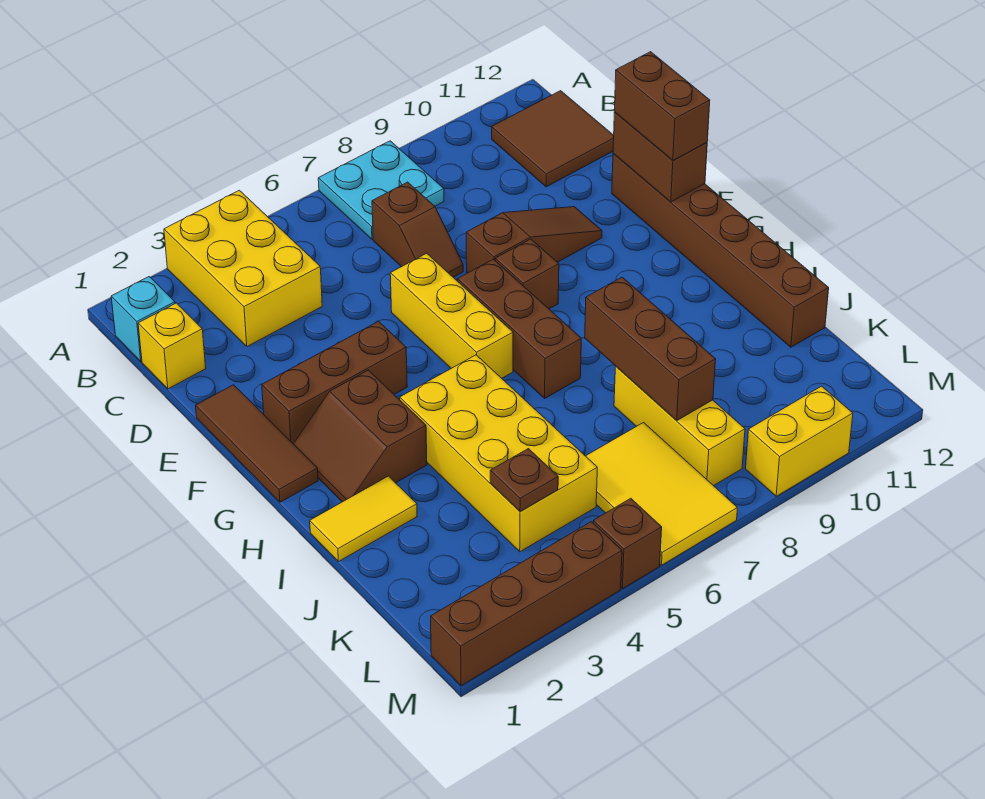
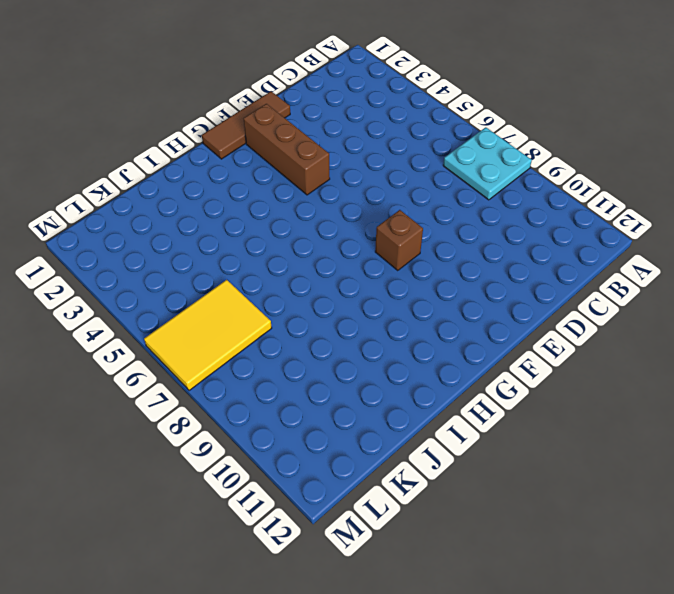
none -> yellow 2x3 brick [164,190,322,347]
none -> cyan 1x1 brick [111,277,175,361]
none -> brown 2x2 tile [492,91,614,187]

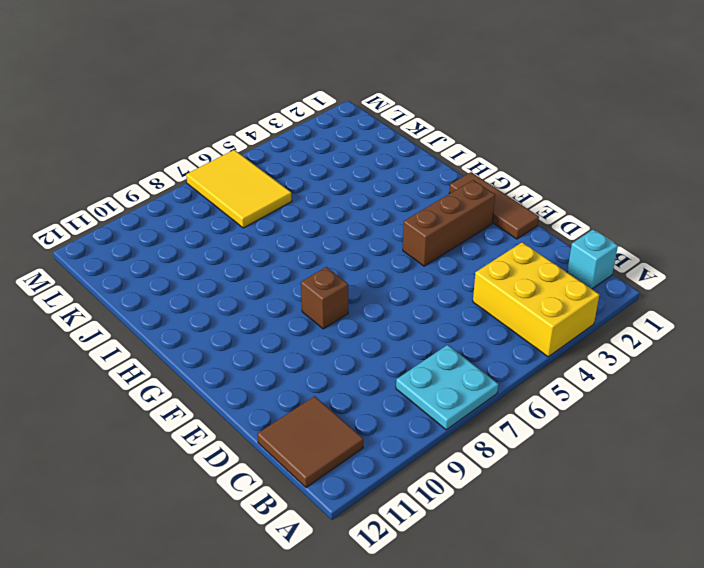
none -> yellow 1x1 brick [138,303,206,389]
none -> brown 1x2 slope [372,182,463,277]
none -> yellow 1x3 brick [390,253,513,378]

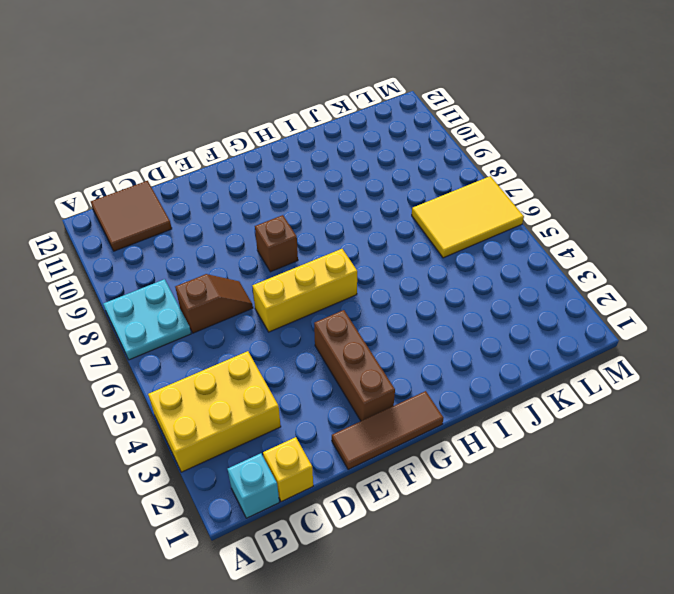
none -> brown 1x3 slope [466,207,602,273]
none -> brown 1x6 brick [612,154,829,347]
none -> brown 1x3 brick [457,259,581,398]

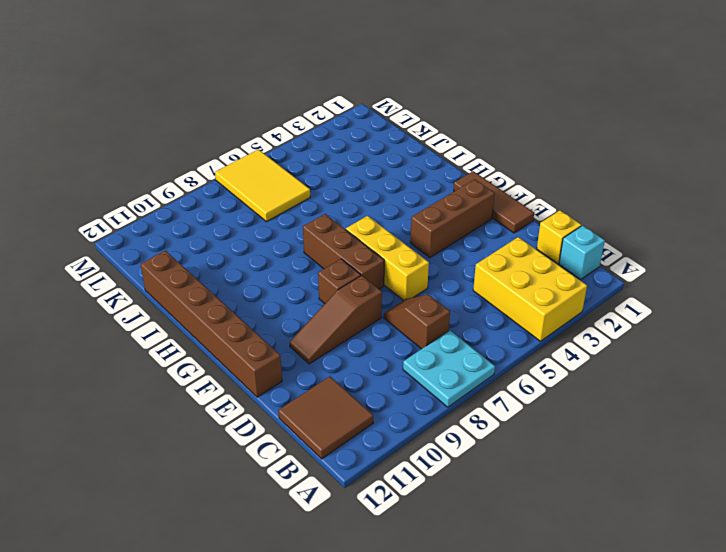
none -> brown 2x2 slope [294,370,427,502]
none -> yellow 2x4 brick [400,355,597,552]
none -> yellow 1x2 tile [310,476,417,562]

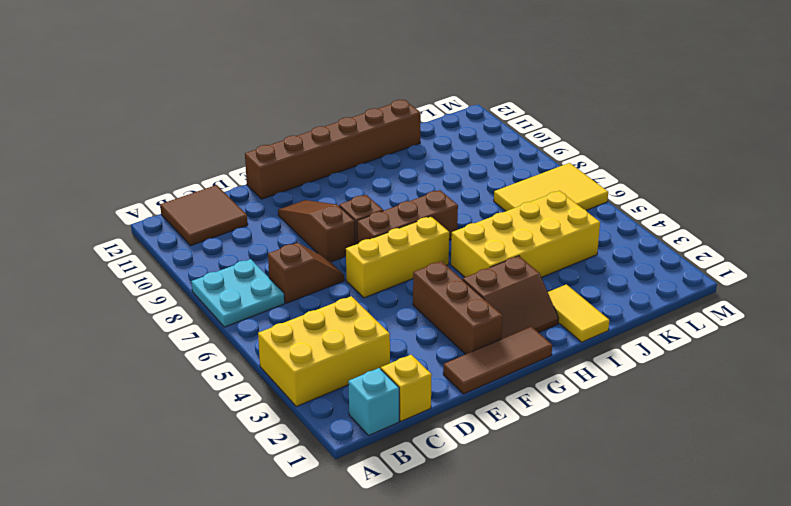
none -> yellow 1x3 brick [614,367,745,486]
none -> brown 1x4 brick [431,522,622,686]
none -> brown 1x1 brick [593,498,662,589]

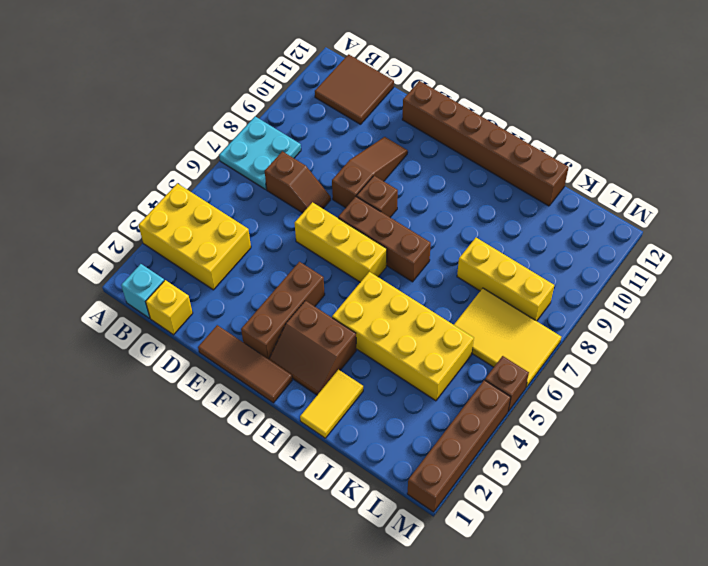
none -> yellow 1x2 brick [746,386,853,496]
none -> brown 1x2 brick [613,112,707,202]
none -> brown 1x3 brick [585,277,716,421]

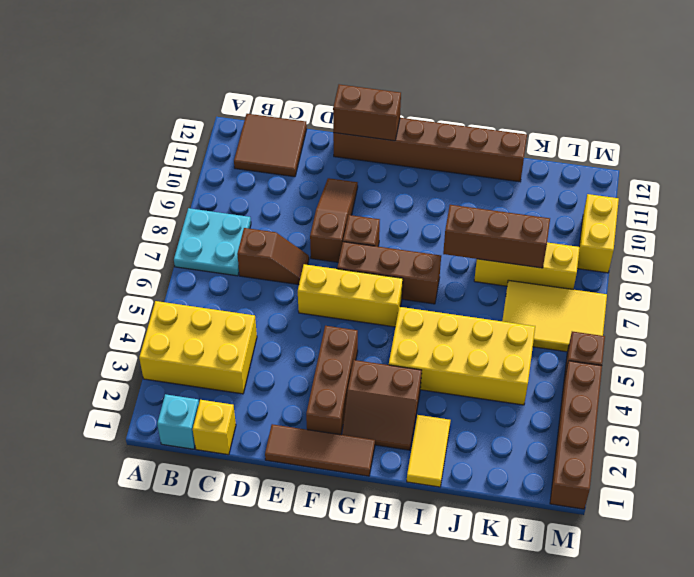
none -> brown 1x1 plate [490,449,558,512]
none -> brown 1x2 brick [614,52,710,161]

